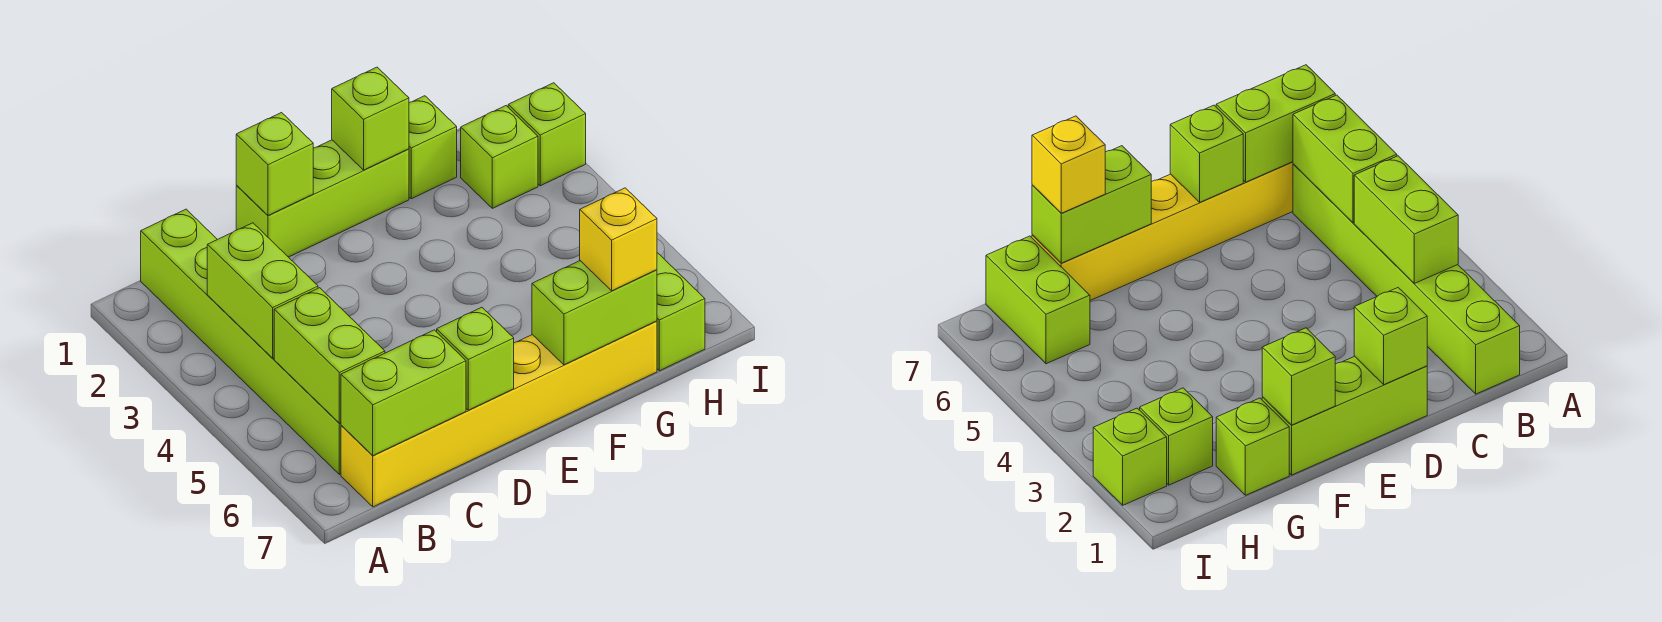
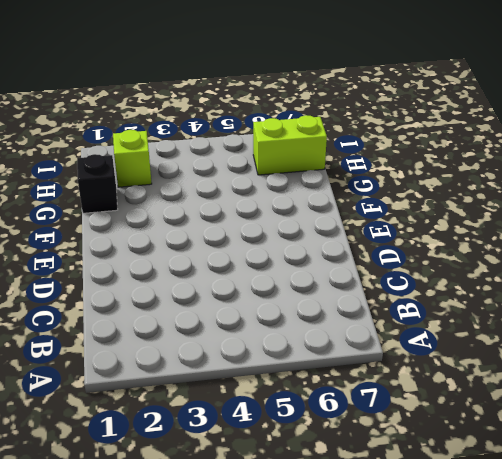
black 1x1 brick [77,154,118,213] -> lime 1x1 brick [409,96,457,199]
none -> lime 1x6 brick [141,209,341,474]
none -> yellow 1x6 brick [341,321,657,507]
none -> lime 1x3 brick [236,140,409,257]

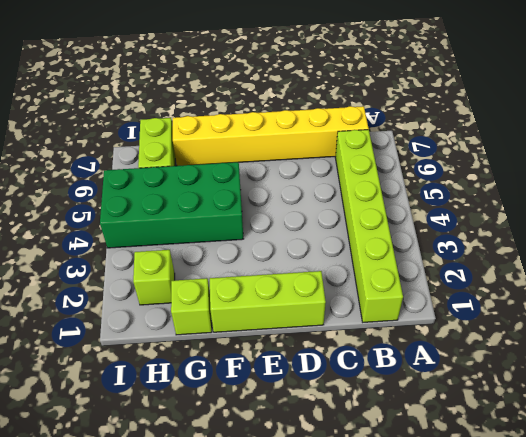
green 2x4 brick [100,162,243,248] -> none
none -> lime 1x1 brick [508,83,586,186]
none -> lime 1x2 brick [207,223,318,358]
none -> lime 1x2 brick [274,288,385,423]

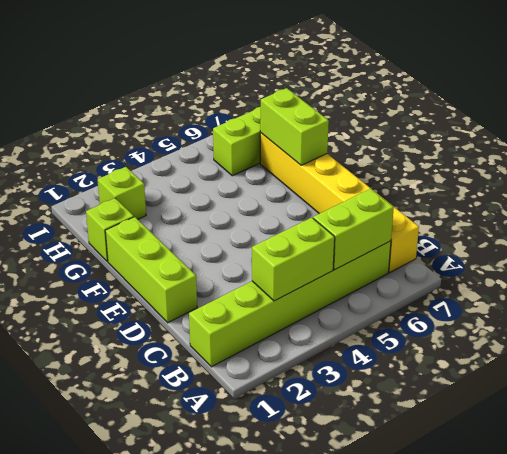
none -> lime 1x1 brick [508,83,586,186]
none -> lime 1x2 brick [341,330,466,456]
none -> lime 1x1 brick [236,113,313,215]

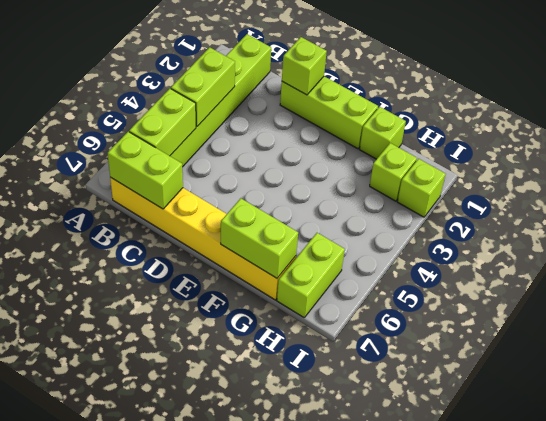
none -> lime 1x1 brick [437,307,514,410]
none -> lime 1x1 brick [332,67,409,170]
none -> yellow 1x1 brick [580,188,657,291]

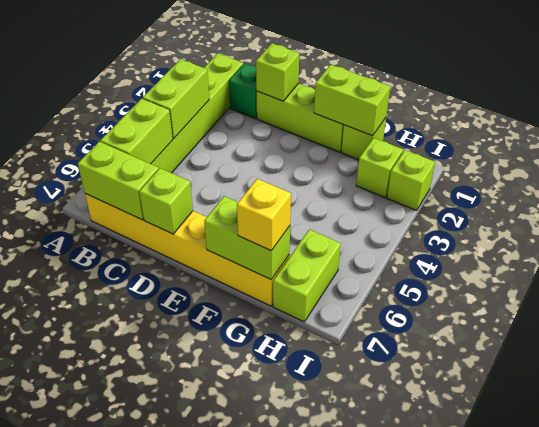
green 1x1 brick [229,63,257,119] -> none
lime 1x2 brick [314,65,390,136] -> lime 1x1 brick [332,67,409,170]

